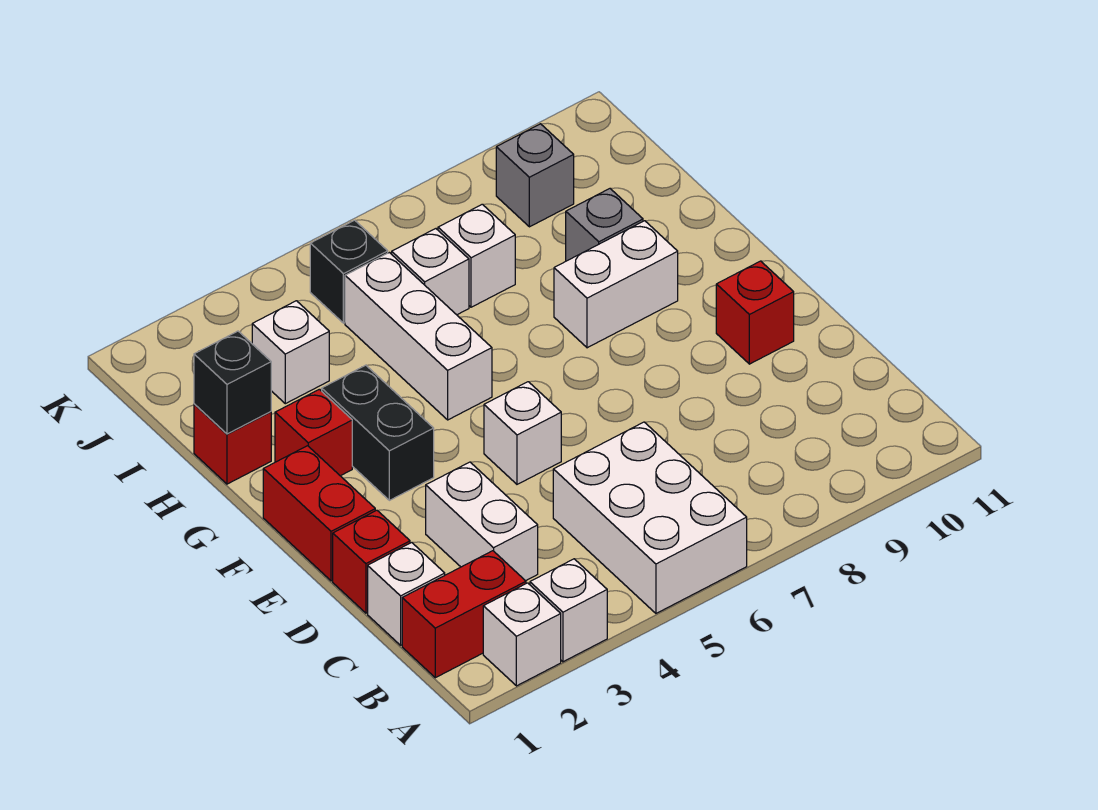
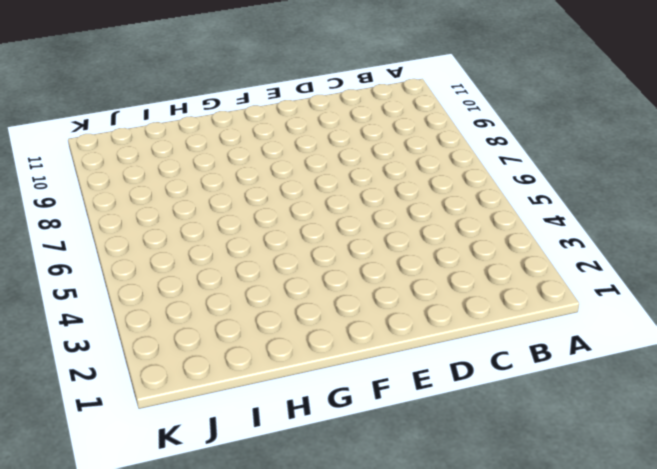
none -> white 1x1 brick [483,583,561,686]
none -> white 1x1 brick [530,559,607,662]
none -> white 2x3 brick [553,422,747,613]

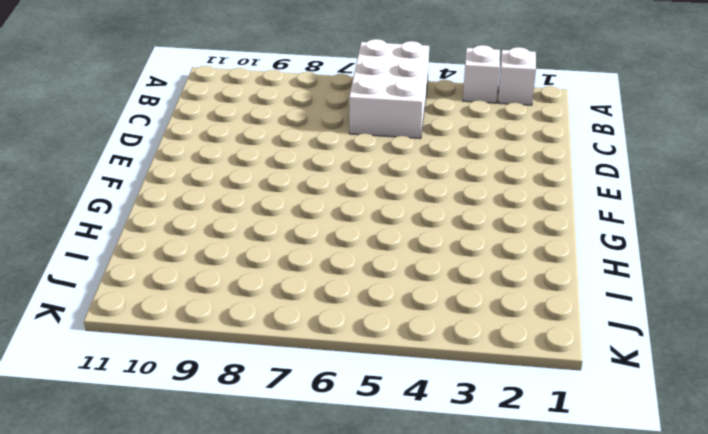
none -> red 1x2 brick [402,551,526,678]
none -> white 1x1 brick [368,543,445,645]
none -> white 1x2 brick [426,462,538,581]

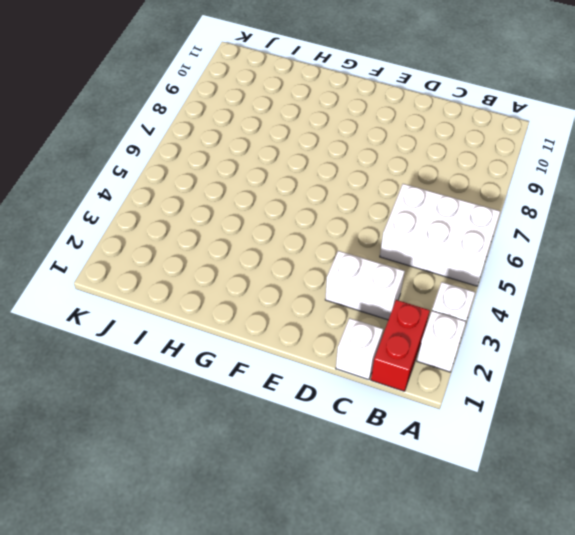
none -> red 1x1 brick [333,510,410,613]
none -> red 1x2 brick [263,446,375,581]
none -> white 1x1 brick [484,382,561,484]

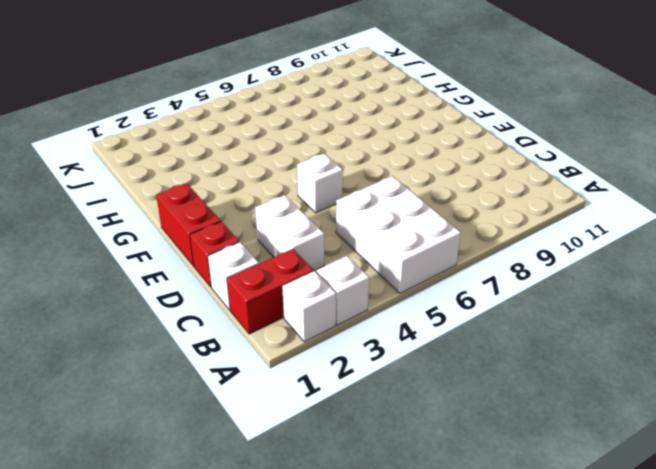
none -> red 1x1 brick [716,261,794,364]
none -> black 1x2 brick [322,365,434,500]
none -> red 1x1 brick [275,389,352,476]

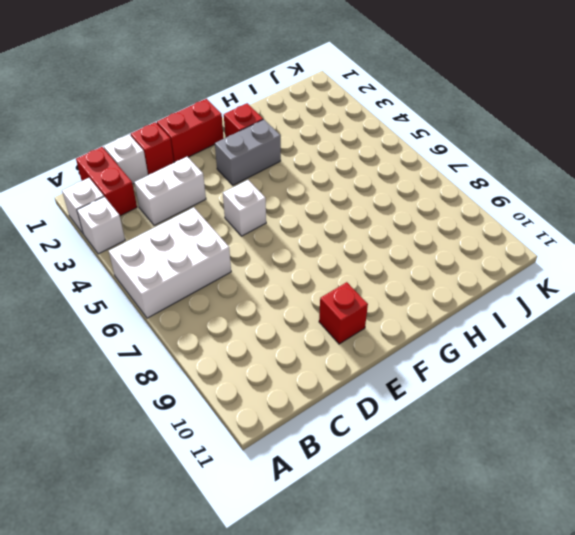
grey 1x2 brick [215,119,281,185] -> black 1x2 brick [322,365,434,500]
none -> white 1x3 brick [345,253,492,420]
none -> white 1x2 brick [554,221,678,348]
none -> red 1x1 brick [194,404,271,484]

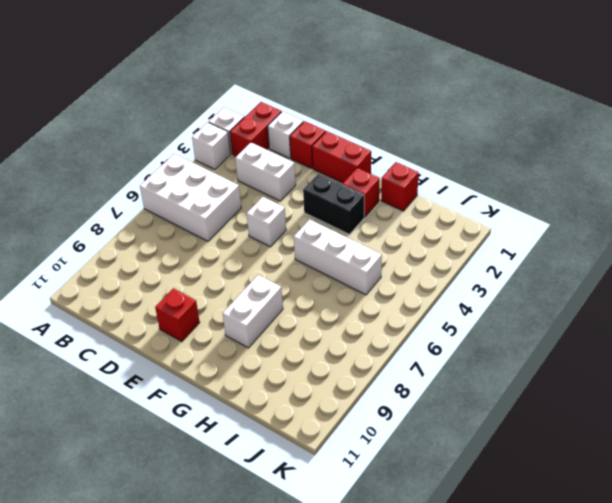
none -> grey 1x1 brick [566,189,643,261]
none -> white 1x1 brick [252,301,329,404]
none -> white 1x1 brick [392,229,469,315]

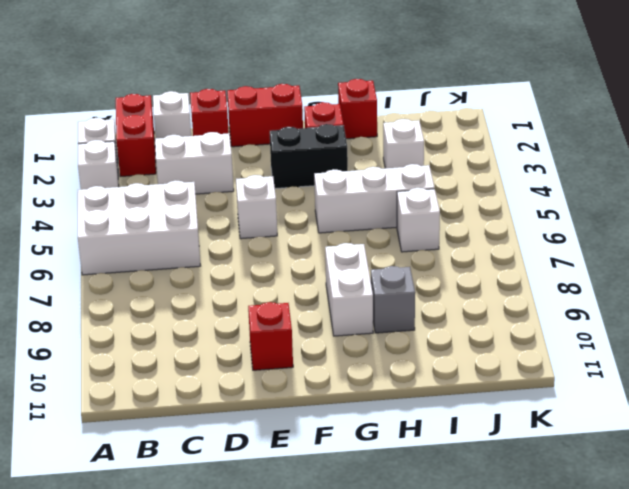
none -> white 1x1 brick [438,204,515,307]
none -> black 1x1 brick [310,220,388,323]
none -> grey 1x1 brick [496,124,574,227]

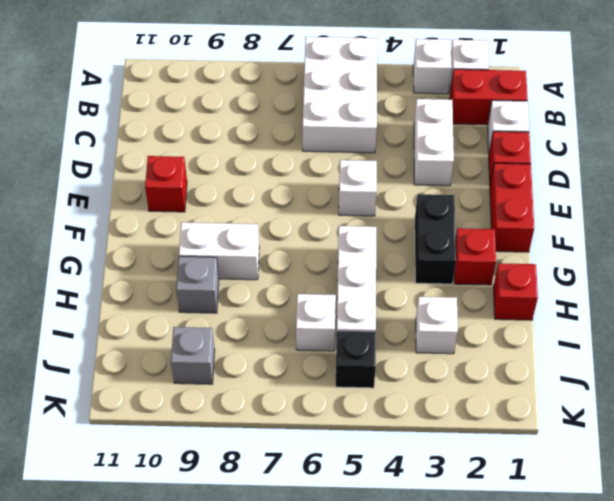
none -> white 1x1 brick [438,204,515,307]
none -> black 1x1 brick [194,331,271,434]

